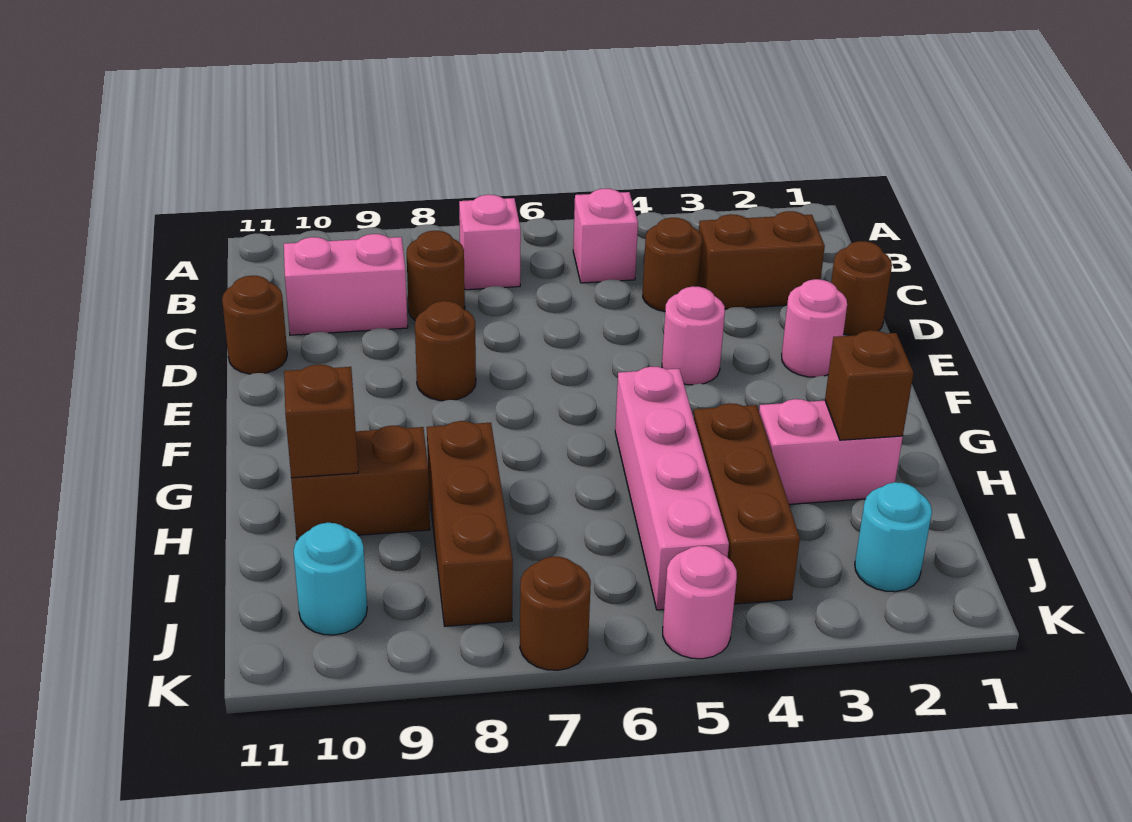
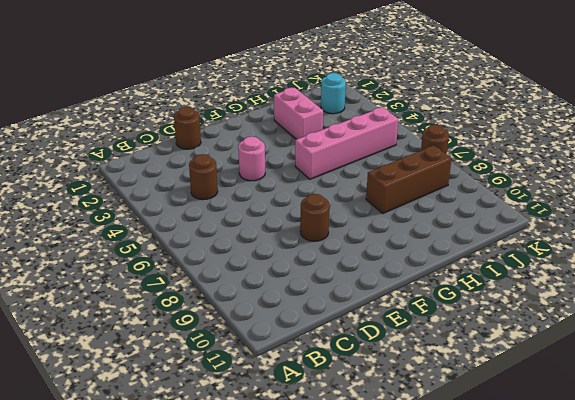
none -> pink 1x1 brick [573,189,638,283]
none -> pink 1x1 brick [459,195,521,290]
none -> brown 1x2 brick [699,211,825,309]

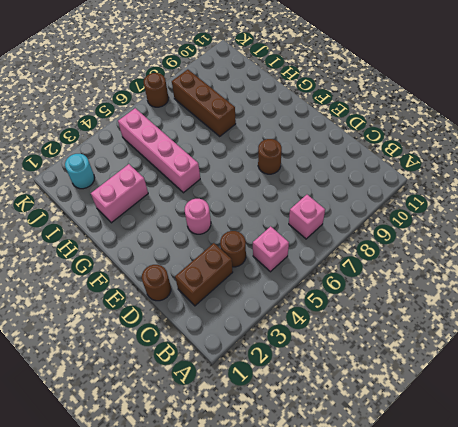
none -> brown 1x1 round brick [406,231,465,321]
none -> pink 1x2 brick [284,234,408,335]
none -> brown 1x1 round brick [222,276,287,374]

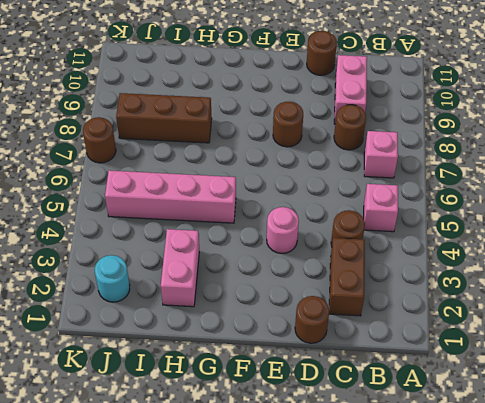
none -> pink 1x1 round brick [782,279,847,377]
none -> brown 1x3 brick [693,403,800,604]
none -> brown 1x2 brick [291,426,430,540]

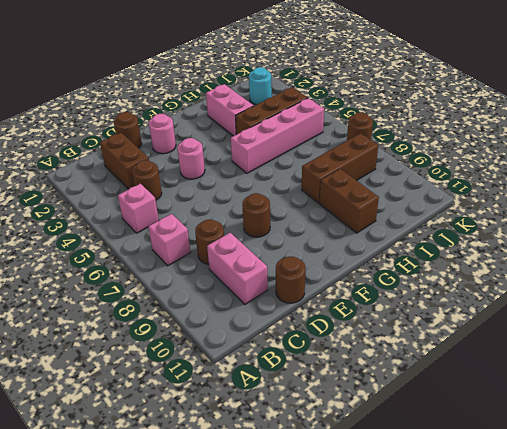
none -> cyan 1x1 round brick [294,523,367,635]
none -> pink 1x1 round brick [663,546,737,659]
none -> brown 1x1 brick [825,330,913,440]

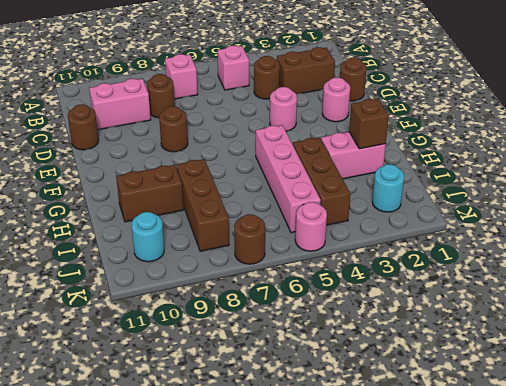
none -> brown 1x1 brick [284,365,358,478]

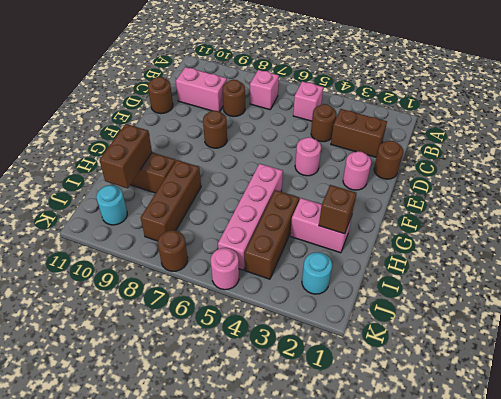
brown 1x2 brick [99,124,152,188] -> brown 1x1 brick [284,365,358,478]

